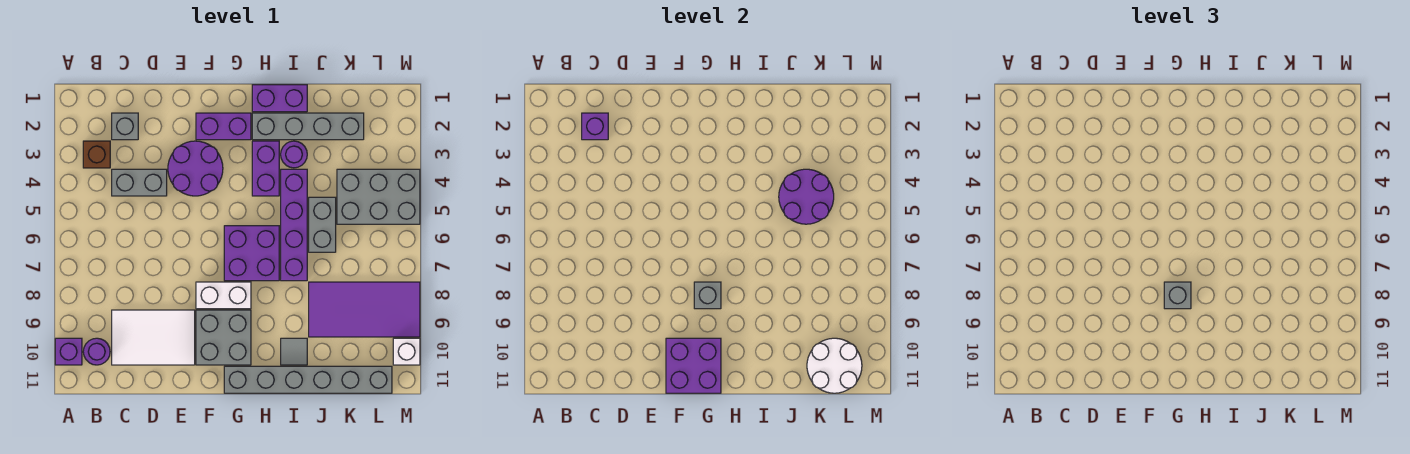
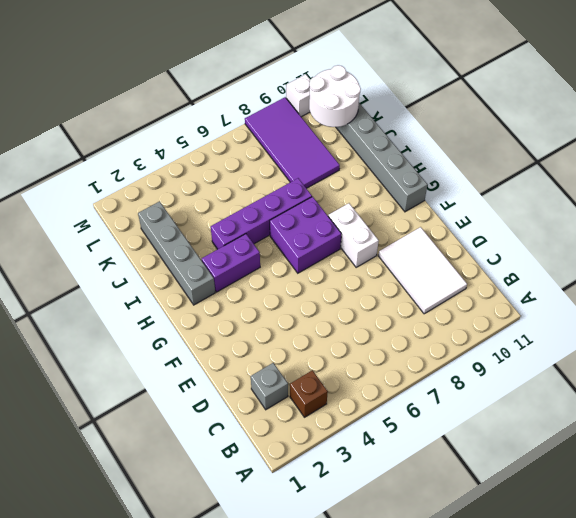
none -> purple 1x1 brick [55,338,82,365]
none -> purple 1x1 round brick [83,338,110,365]
none -> grey 1x2 brick [112,169,167,196]

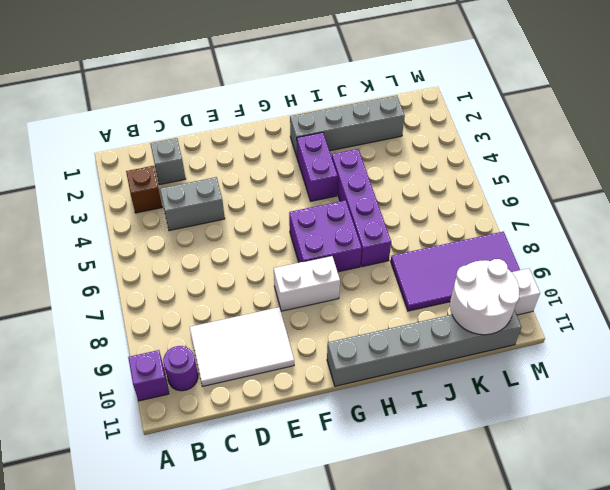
none -> purple 2x2 round brick [168,141,223,196]
none -> purple 1x2 brick [196,113,251,140]
none -> grey 2x2 brick [196,310,251,365]

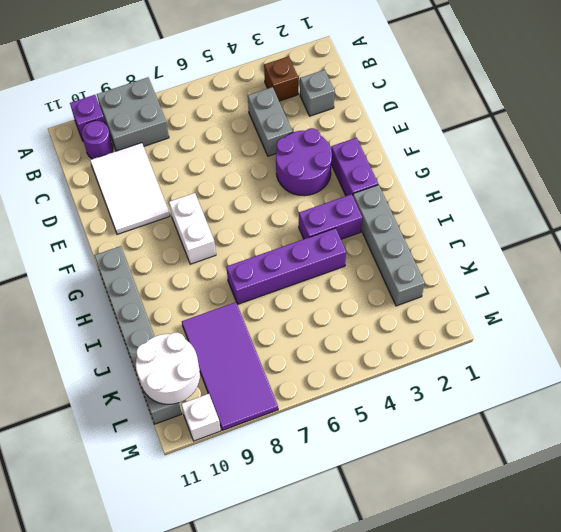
grey 2x2 brick [97,77,169,151] -> grey 2x2 brick moved to [196,310,251,365]
none -> purple 2x2 brick [224,226,279,281]
none -> purple 1x2 brick [252,85,307,112]
none -> purple 1x1 round brick [281,141,307,168]

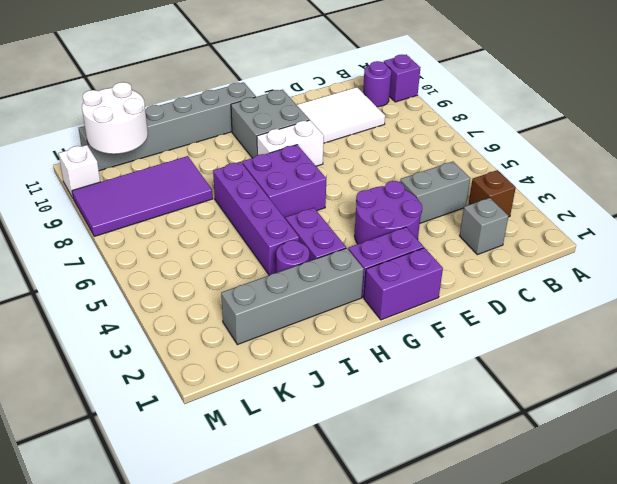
purple 1x2 brick [364,248,443,320] -> purple 1x2 brick moved to [252,85,307,112]
none -> grey 1x1 tile [281,338,307,365]
none -> grey 1x2 brick [309,197,336,252]
none -> grey 2x3 brick [337,169,420,224]

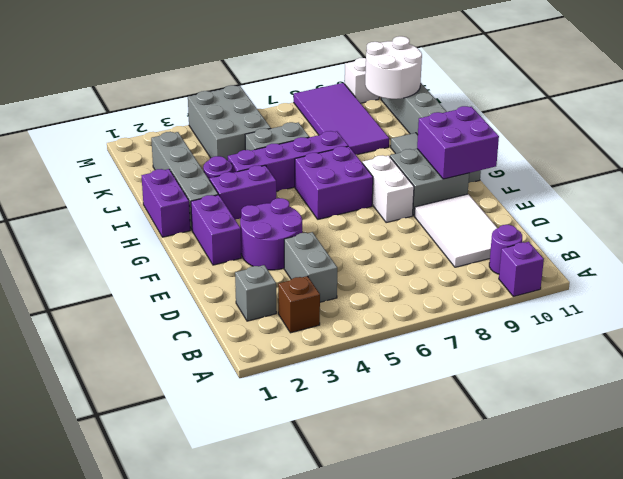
none -> purple 1x1 brick [582,113,608,140]
none -> grey 1x1 brick [694,282,721,309]
none -> purple 2x2 round brick [779,169,834,224]

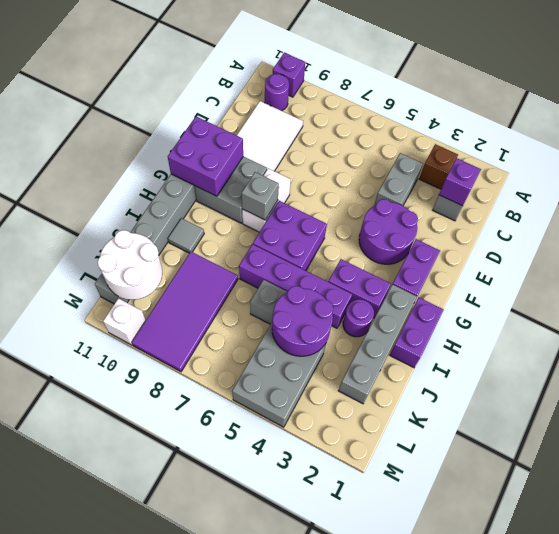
none -> grey 1x1 brick [1164,282,1191,309]

